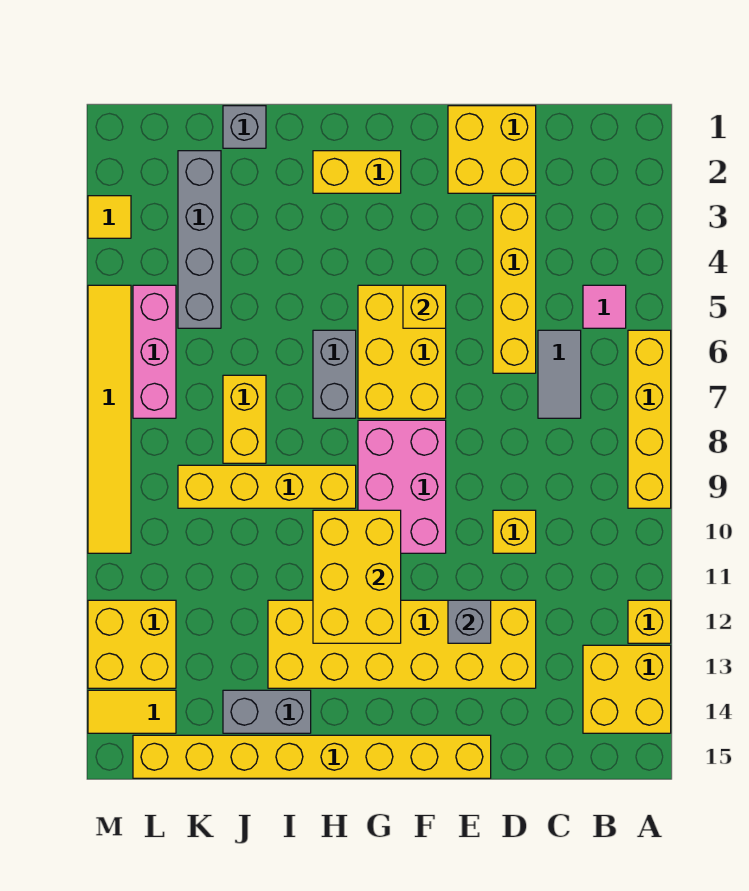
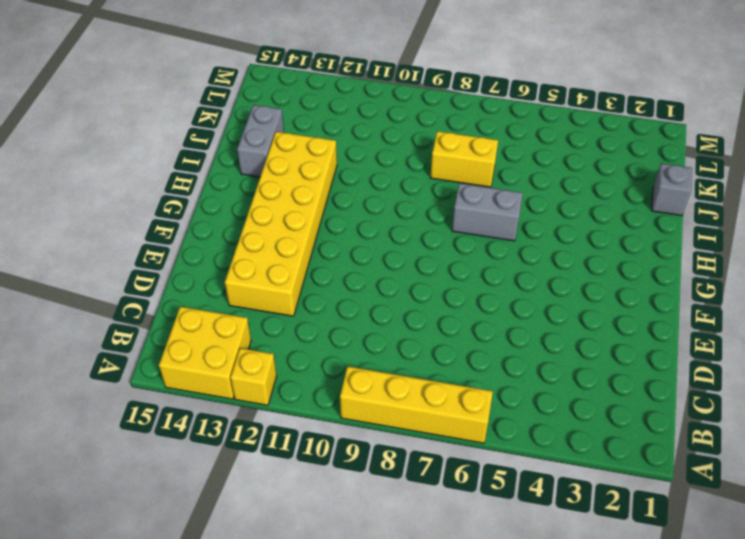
none -> pink 1x1 tile [583,285,626,328]
none -> grey 1x2 tile [538,330,581,418]
none -> yellow 2x2 brick [448,106,536,193]

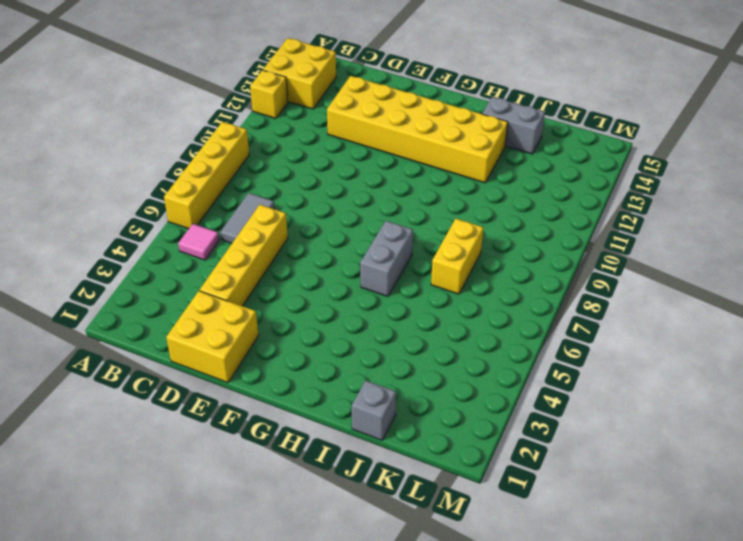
none -> yellow 1x1 brick [493,510,536,553]
none -> yellow 1x8 brick [133,735,491,778]
none -> yellow 2x3 brick [358,285,446,418]

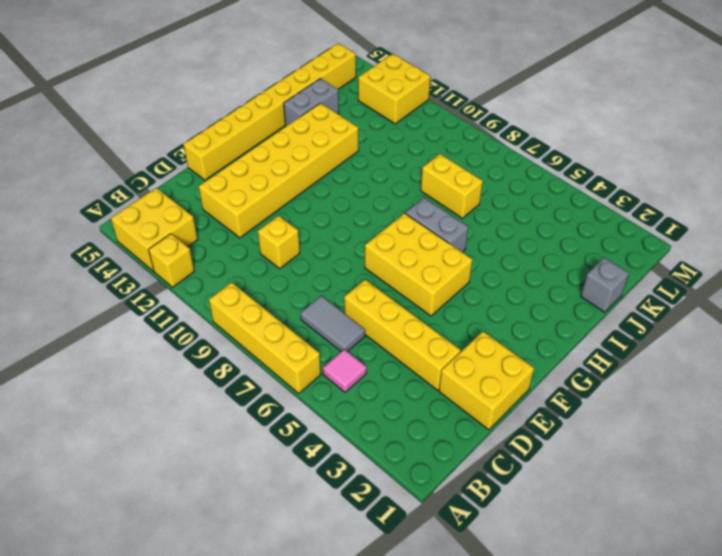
none -> pink 2x3 brick [358,420,446,553]
none -> yellow 1x2 brick [313,151,401,193]
none -> yellow 1x4 brick [178,465,356,508]

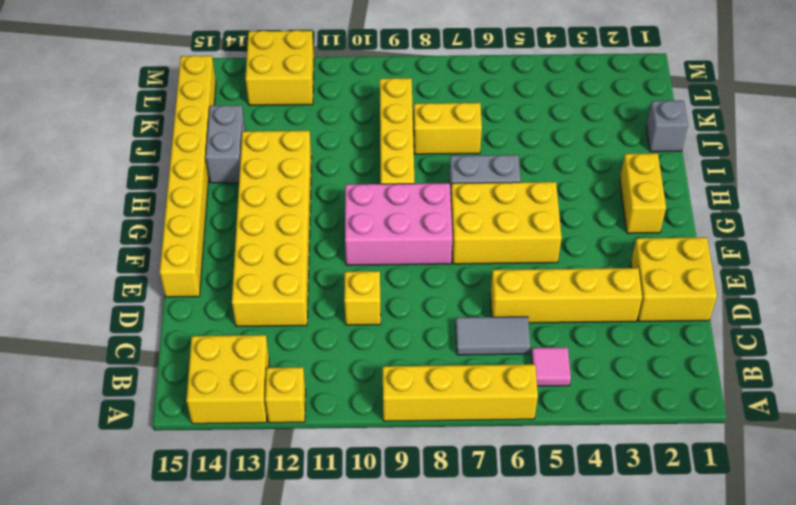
none -> grey 1x4 brick [178,151,221,328]
none -> pink 1x3 brick [133,285,176,418]
none -> yellow 1x2 tile [88,690,176,733]

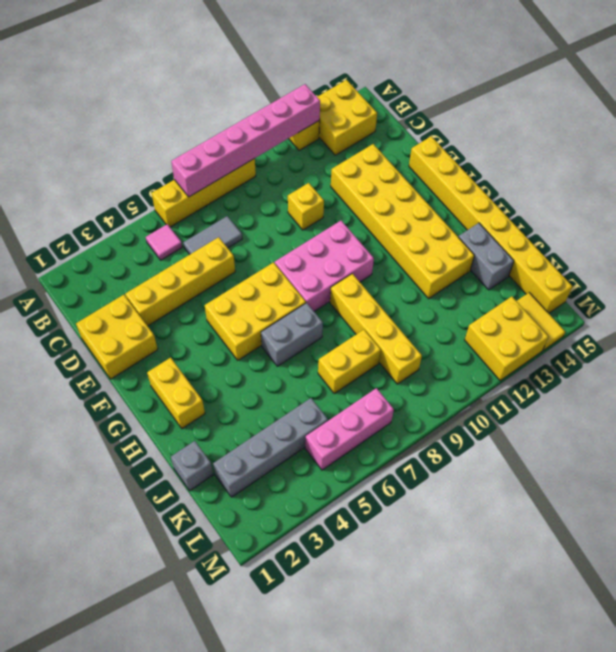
pink 1x6 brick [171,84,320,197] -> none
none -> yellow 1x1 tile [88,196,131,238]
none -> yellow 1x6 tile [88,285,131,553]
none -> grey 1x1 brick [448,600,491,643]

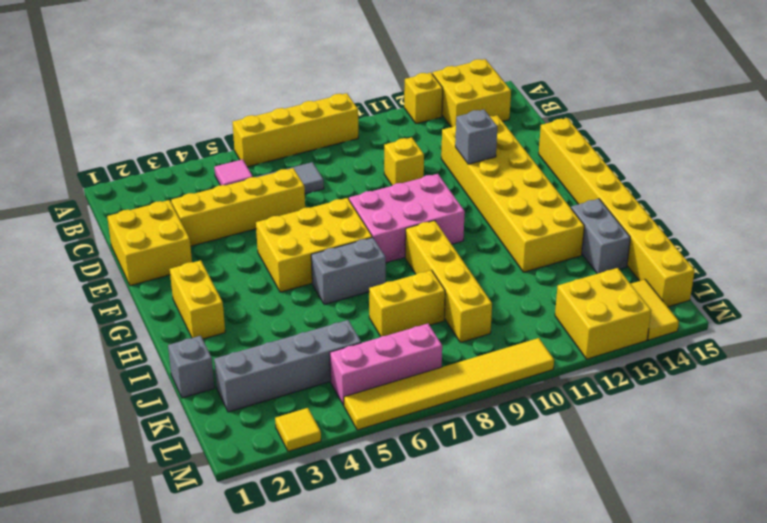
none -> yellow 1x1 brick [403,285,446,328]
none -> yellow 2x3 brick [313,510,401,643]

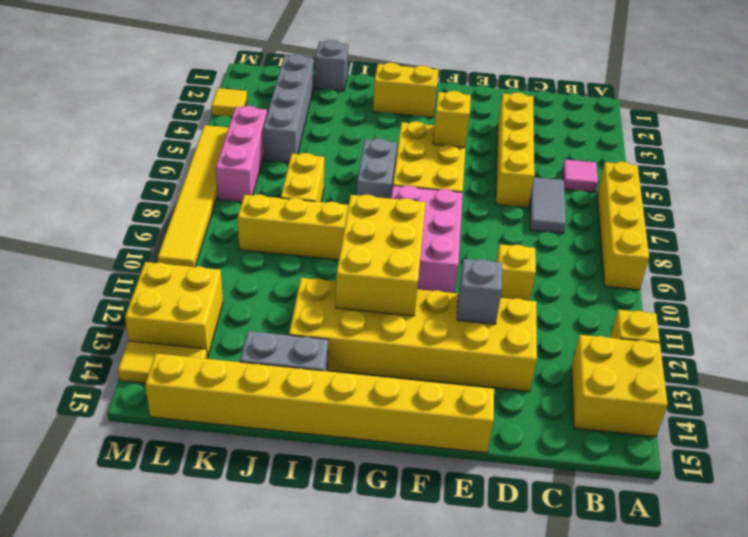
none -> yellow 2x2 brick [448,106,536,193]

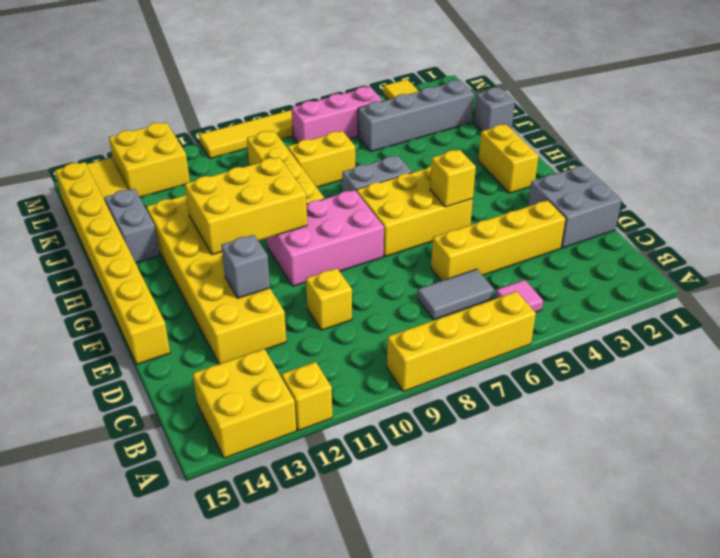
grey 2x2 brick [528,165,621,248] -> yellow 2x2 brick [448,106,536,193]

